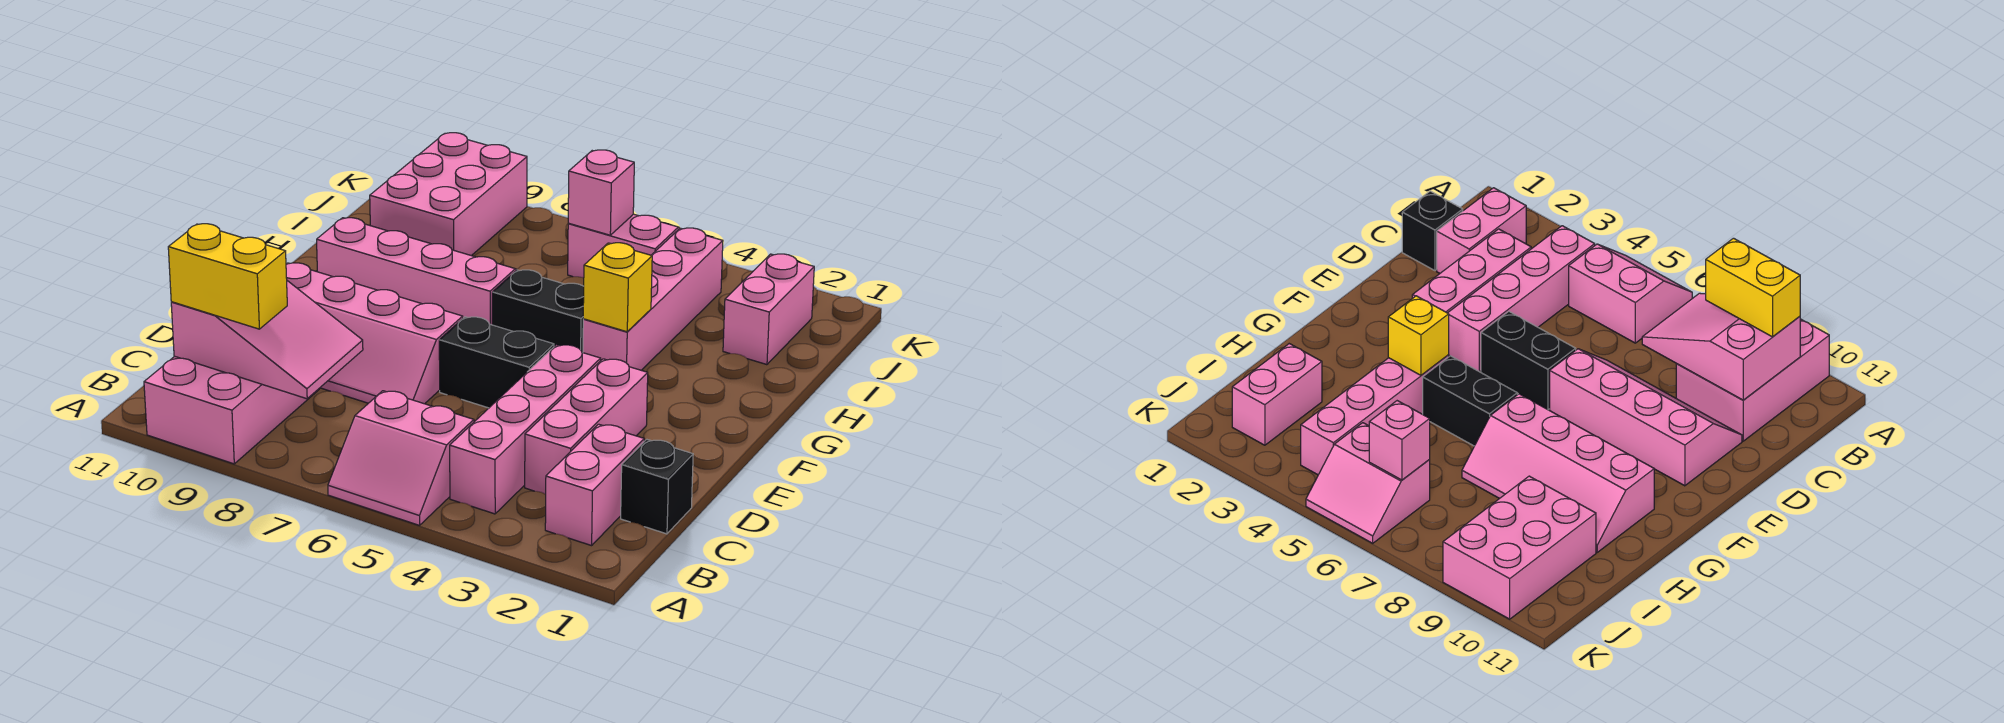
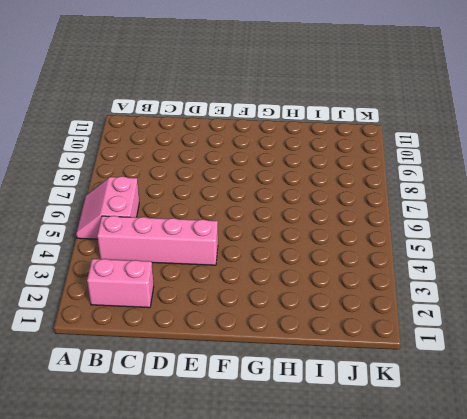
none -> pink 2x3 brick [144,356,319,464]
none -> black 1x1 brick [621,439,693,534]
none -> pink 1x3 brick [525,359,648,494]

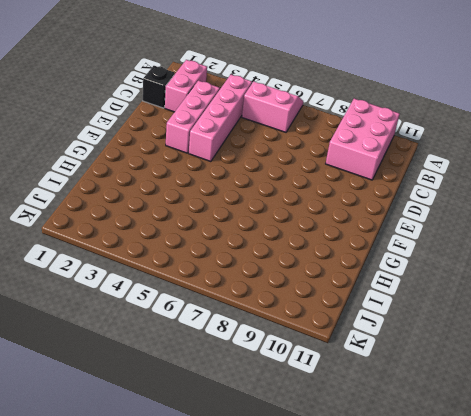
none -> pink 2x4 slope [286,263,463,404]
none -> black 1x2 brick [439,317,554,408]
none -> pink 1x4 brick [583,228,723,370]

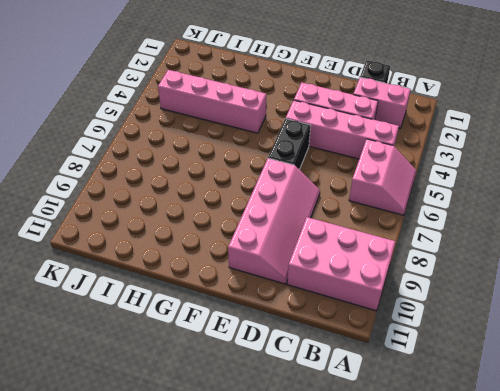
none -> black 1x2 brick [492,270,584,353]
none -> pink 2x4 slope [317,218,516,325]
none -> pink 1x2 brick [723,254,814,365]

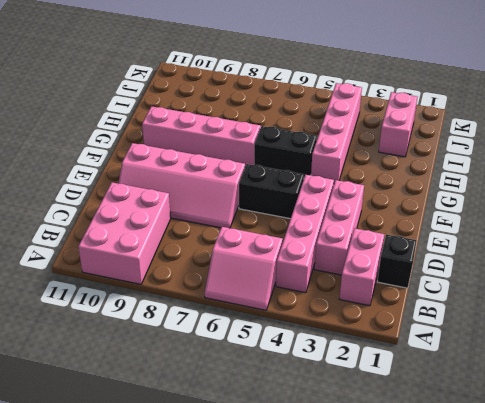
none -> pink 2x3 brick [370,133,527,256]
none -> pink 2x2 slope [568,214,680,278]
none -> pink 2x3 slope [171,281,363,399]

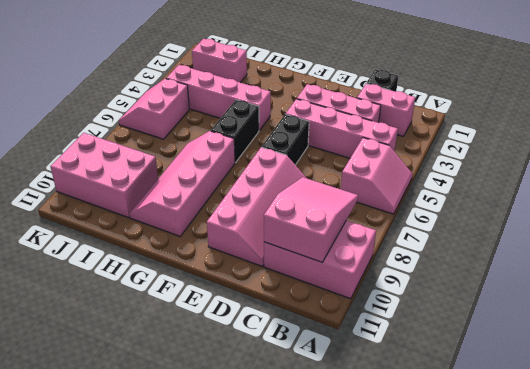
none -> yellow 1x1 brick [583,243,652,332]
none -> pink 1x1 brick [568,150,634,235]
none -> yellow 1x2 brick [168,224,287,329]

